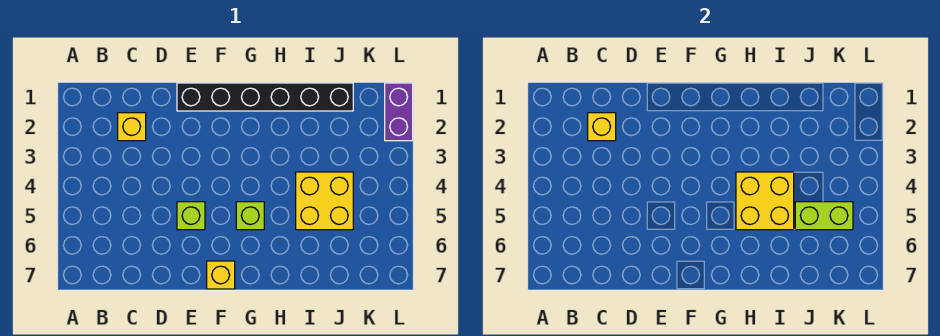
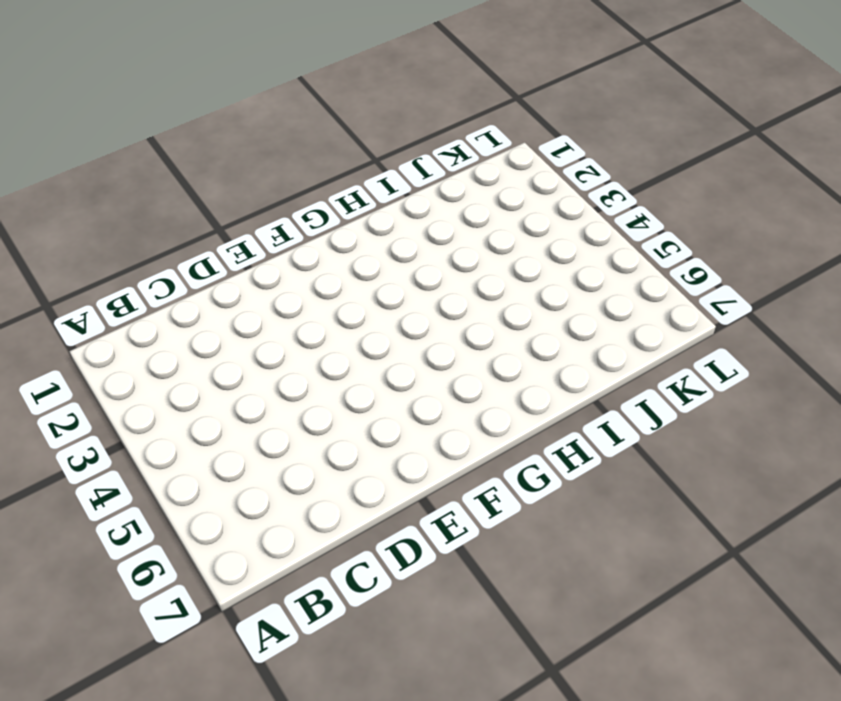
none -> yellow 1x1 brick [118,113,146,141]
none -> black 1x6 brick [177,83,353,111]

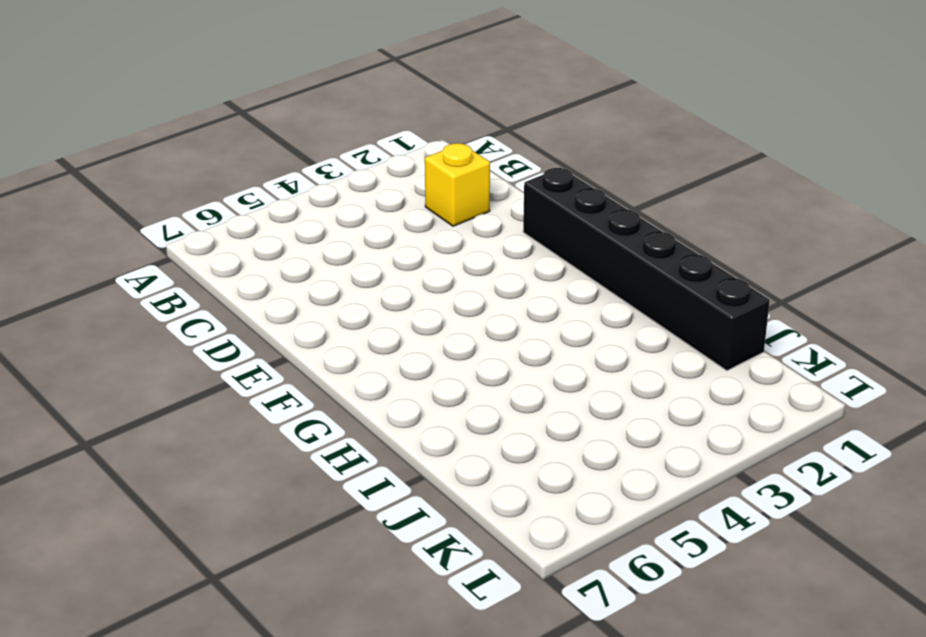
none -> lime 1x1 brick [177,202,205,230]
none -> yellow 1x1 brick [207,261,235,289]

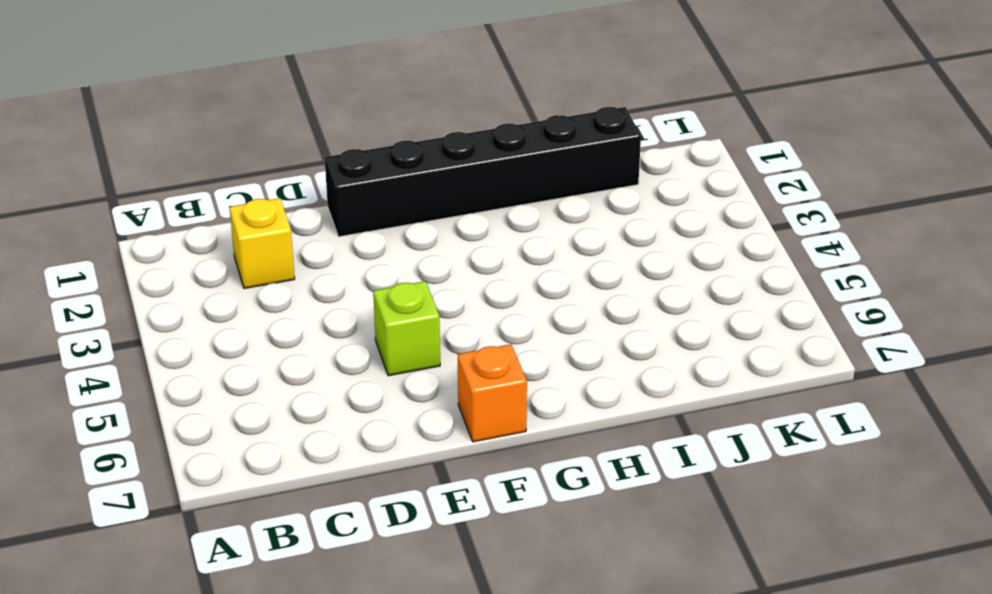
orange 1x1 brick [458,344,527,442] -> yellow 1x1 brick [207,261,235,289]
none -> lime 1x1 brick [236,202,264,230]
none -> yellow 2x2 brick [296,172,353,230]

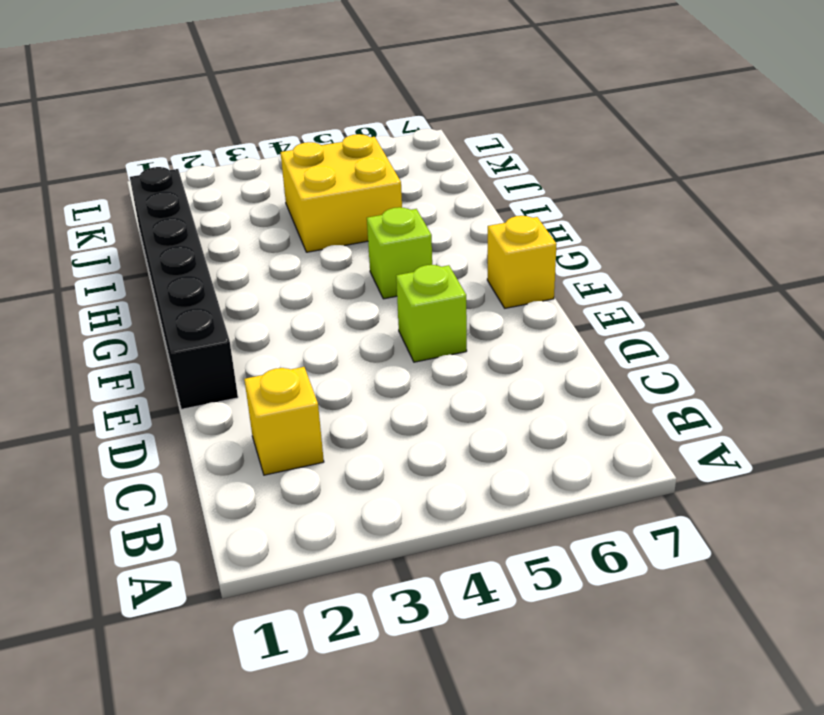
none -> purple 1x2 brick [385,83,413,141]
none -> yellow 1x1 brick [588,113,616,141]

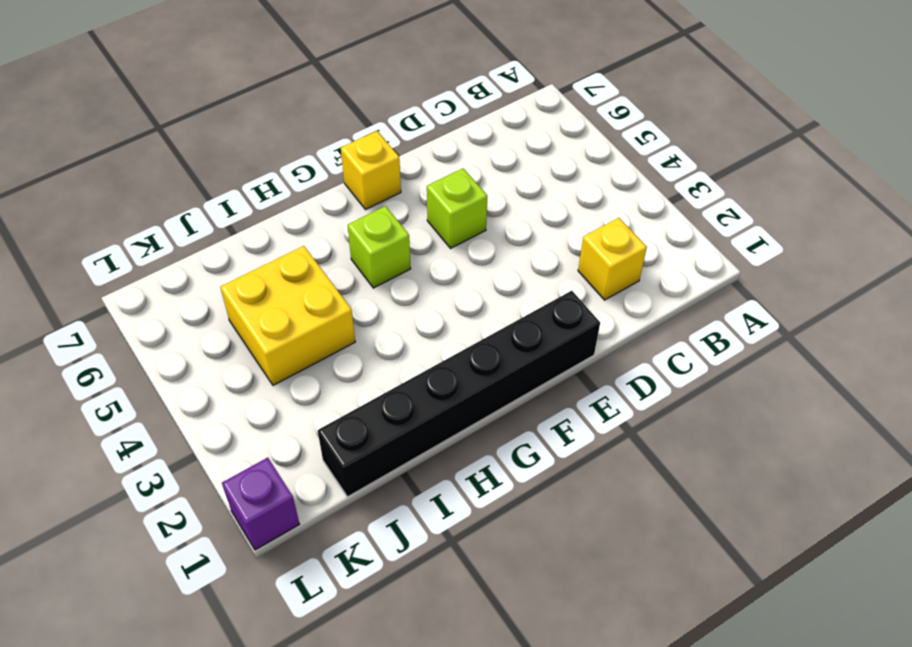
purple 1x1 brick [222,458,299,550] -> purple 1x2 brick [385,83,413,141]
none -> yellow 1x1 brick [588,113,616,141]
none -> yellow 2x2 brick [736,172,794,230]

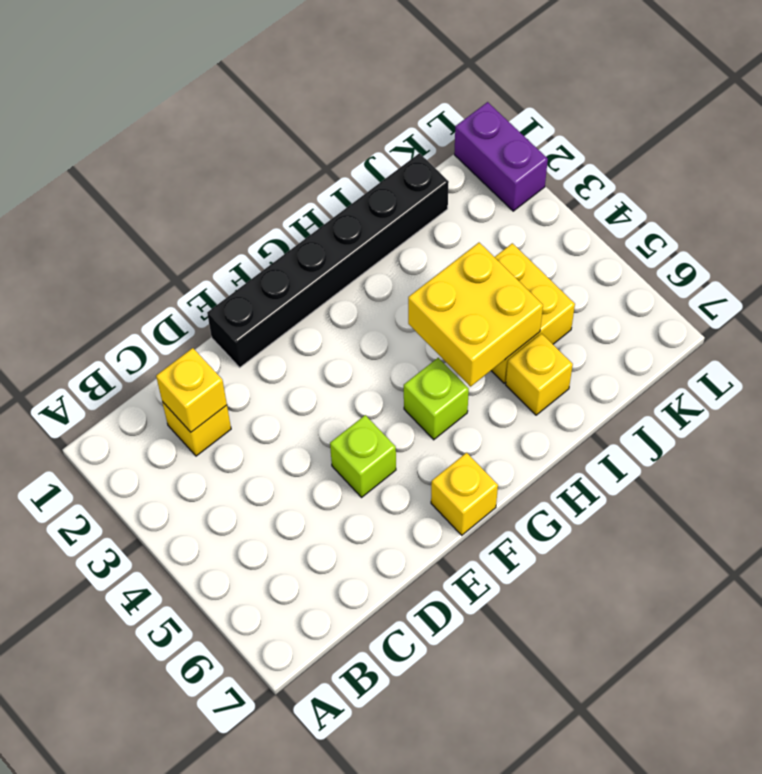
yellow 1x1 brick [506,334,573,415] -> none
none -> lime 1x2 brick [795,202,853,230]

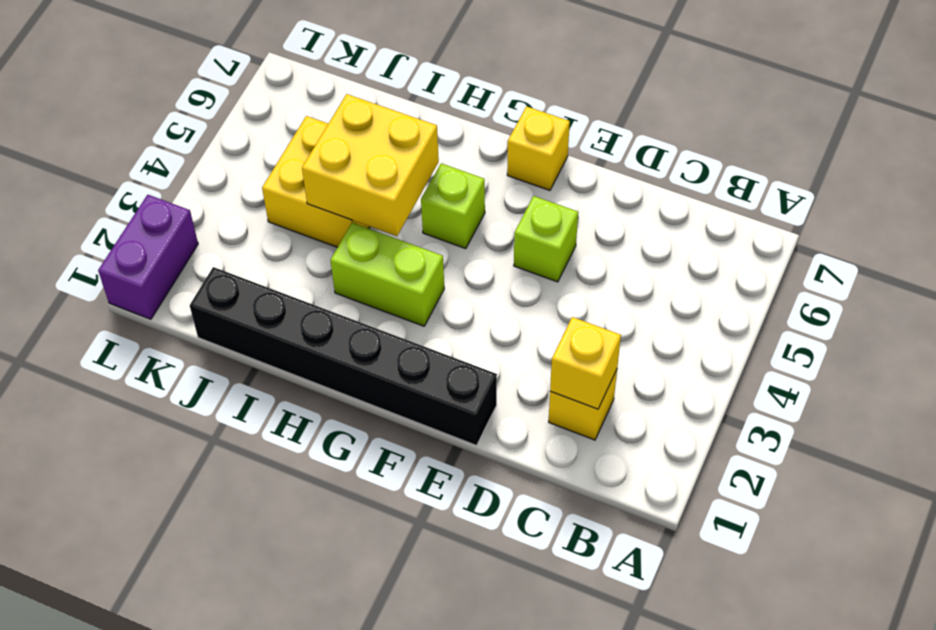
lime 1x2 brick [330,223,444,326] -> lime 1x2 brick moved to [795,202,853,230]

